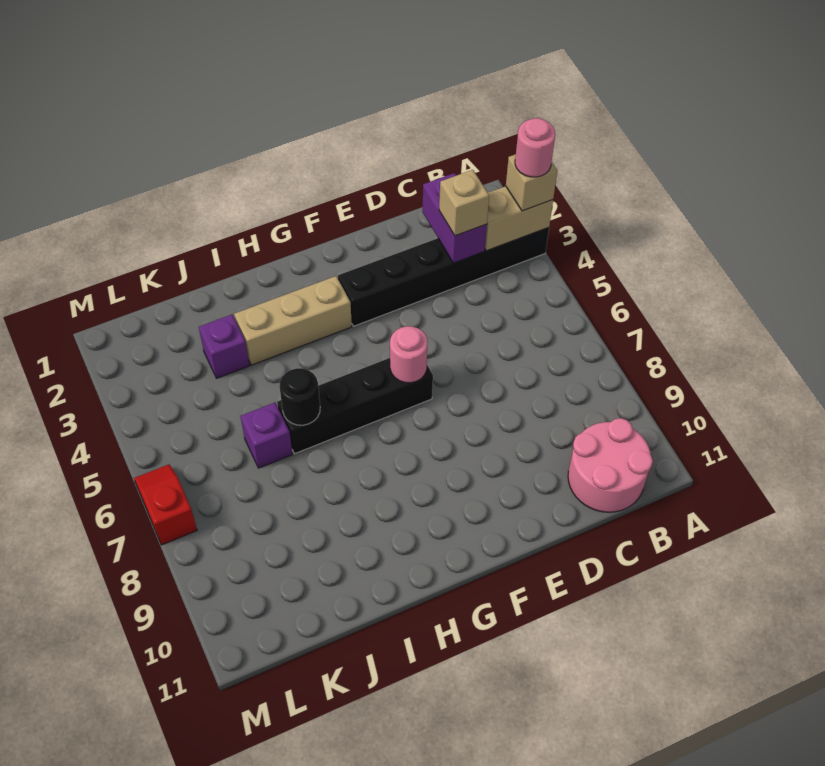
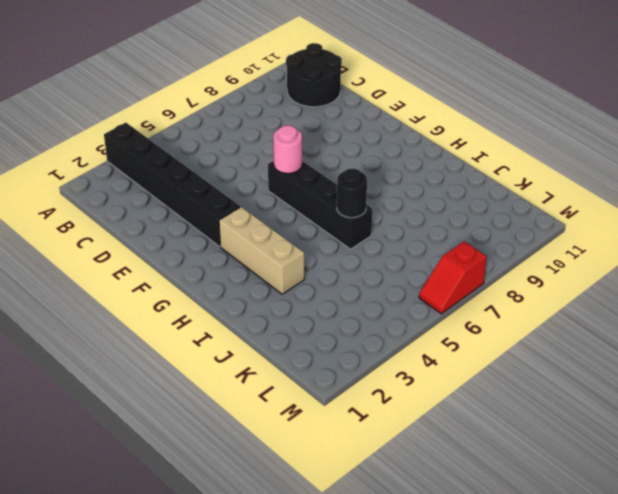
black 2x2 round brick [286,43,342,107] -> pink 2x2 round brick [568,418,653,512]
none -> purple 1x1 brick [199,315,250,378]
none -> purple 1x1 brick [241,403,293,468]
none -> tan 1x2 brick [485,186,553,251]

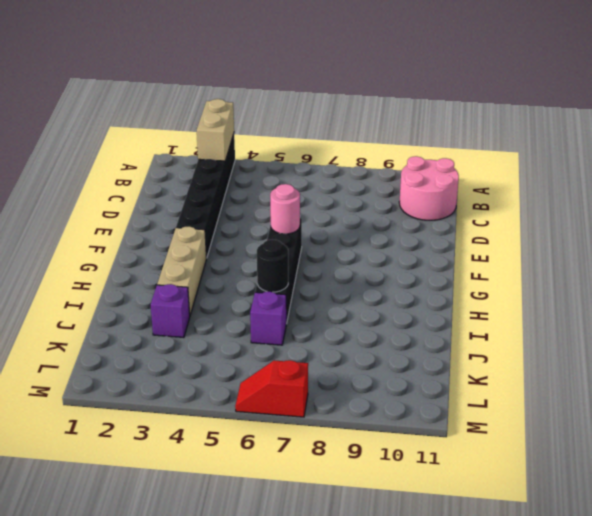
none -> purple 1x2 brick [422,173,487,263]
none -> tan 1x1 brick [506,154,557,211]
none -> tan 1x1 brick [439,170,489,236]

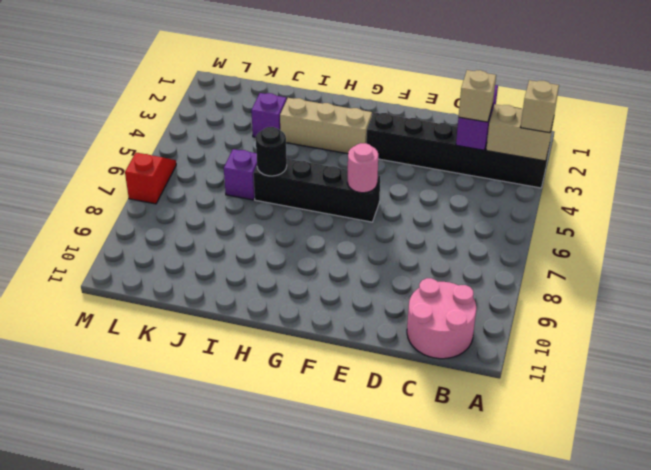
none -> pink 1x1 round brick [515,118,555,177]

